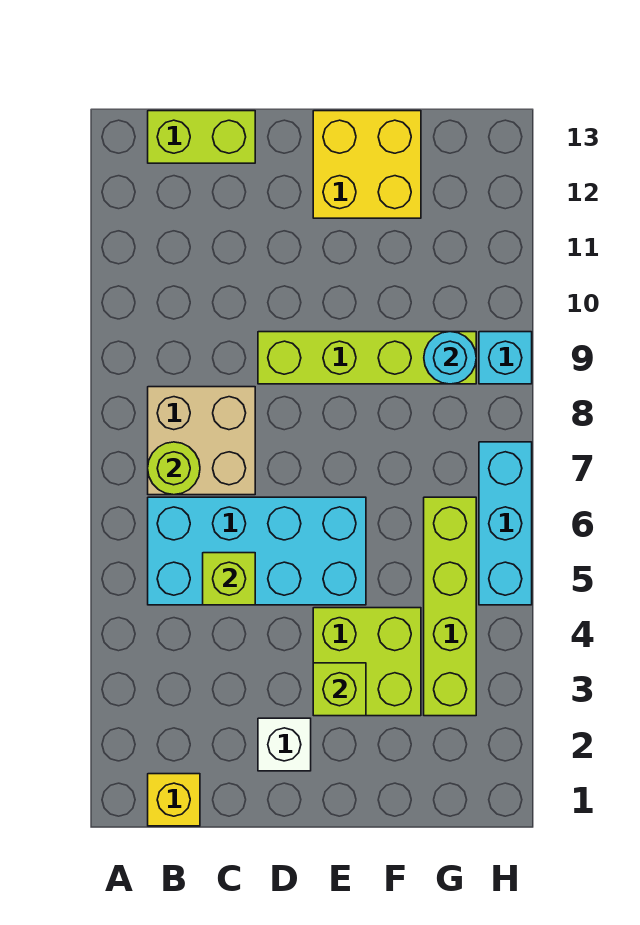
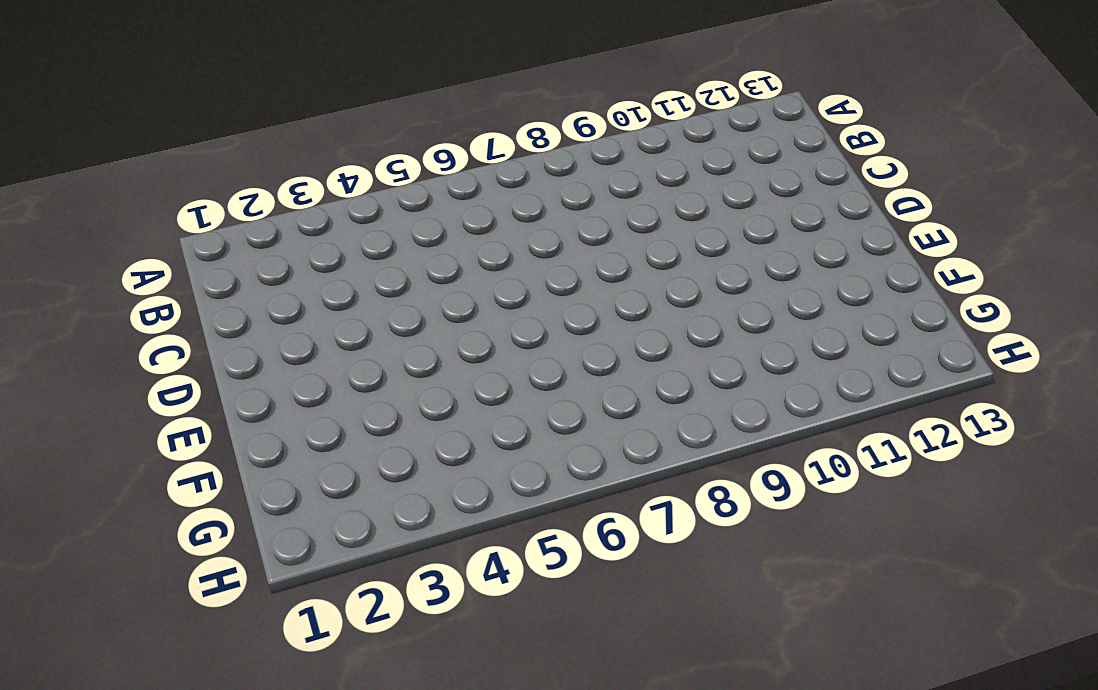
none -> yellow 1x1 brick [148,774,200,826]
none -> cyan 2x4 brick [148,497,366,605]
none -> tan 2x2 brick [148,387,255,495]

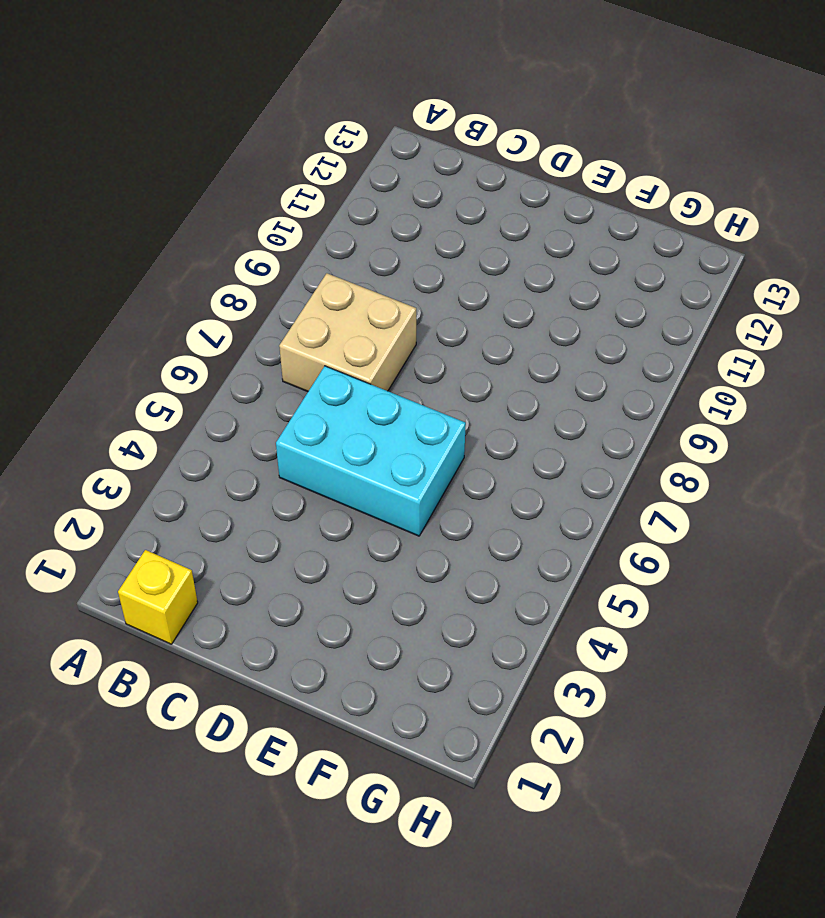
cyan 2x3 brick [276,366,466,536] -> cyan 2x4 brick [148,497,366,605]
none -> lime 1x2 brick [148,111,255,163]
none -> white 1x1 brick [258,718,311,771]
none -> lime 1x4 brick [258,332,476,384]

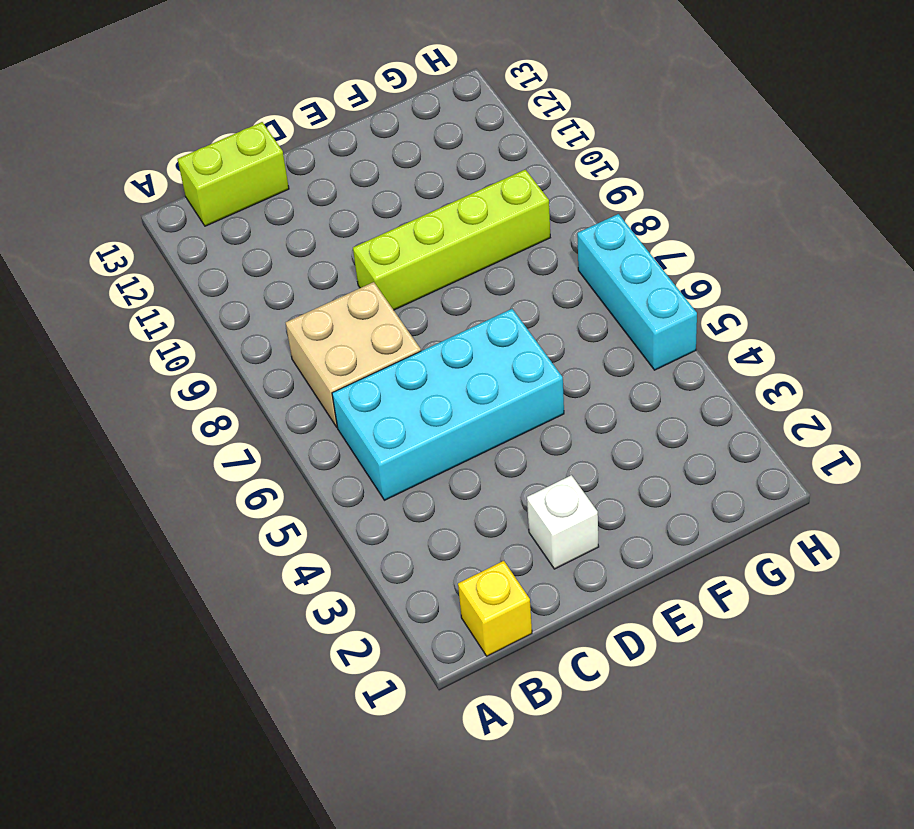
none -> lime 2x2 brick [313,608,421,716]
none -> yellow 2x2 brick [313,111,421,218]
none -> lime 1x4 brick [424,497,476,716]

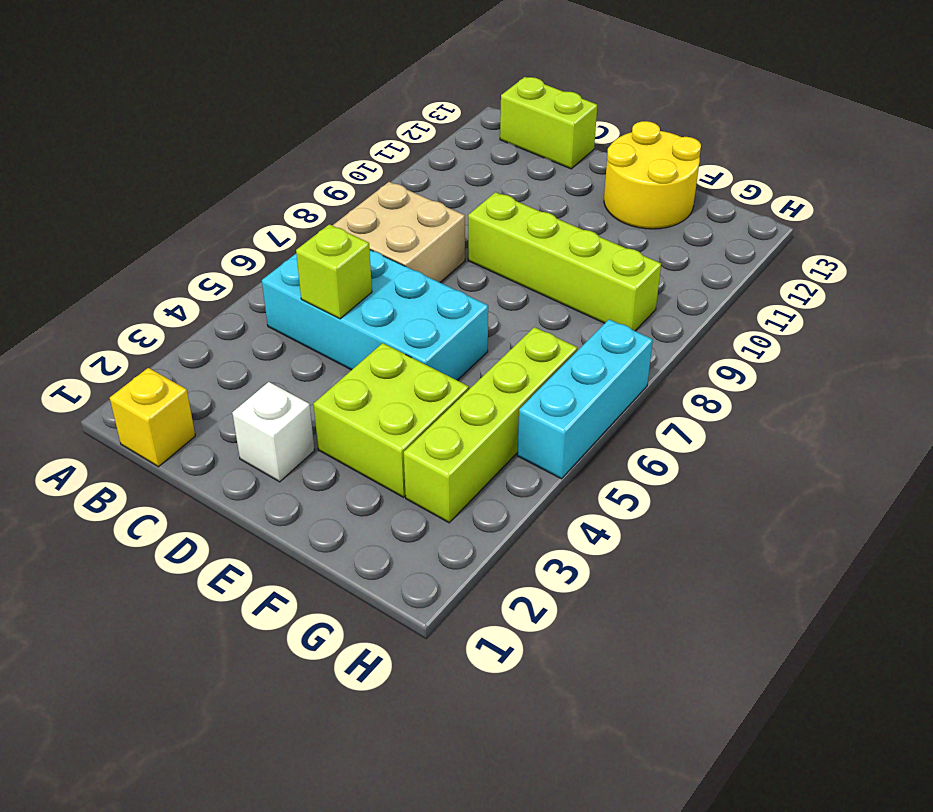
yellow 2x2 round brick [604,121,701,229] -> yellow 2x2 brick [313,111,421,218]
none -> cyan 1x1 brick [479,332,532,384]
none -> lime 1x1 round brick [148,442,200,495]
none -> lime 1x1 brick [313,663,366,716]

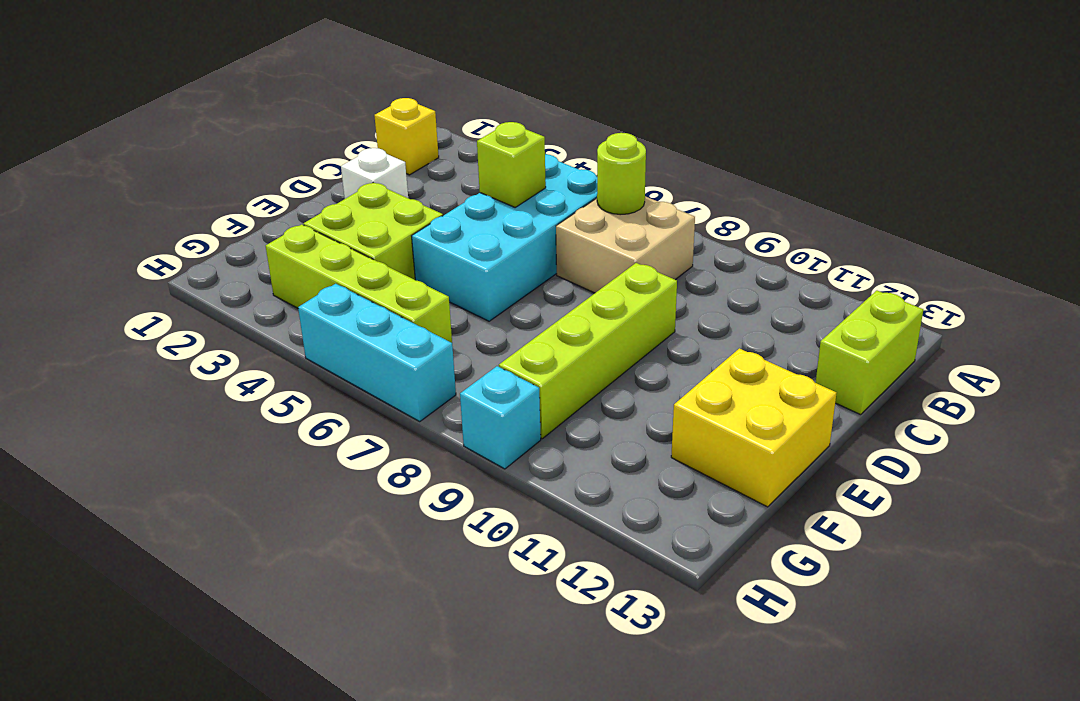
none -> lime 1x1 brick [313,663,366,716]
none -> cyan 1x1 round brick [424,332,476,384]

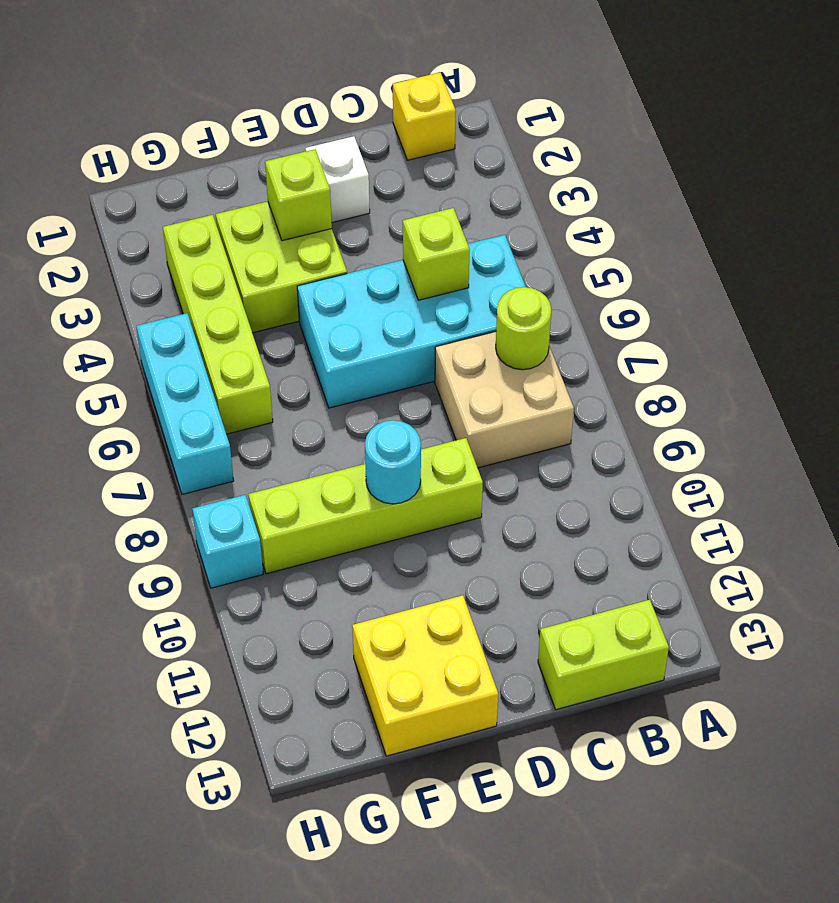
cyan 1x1 round brick [365,420,421,504] -> cyan 1x1 round brick moved to [424,332,476,384]

